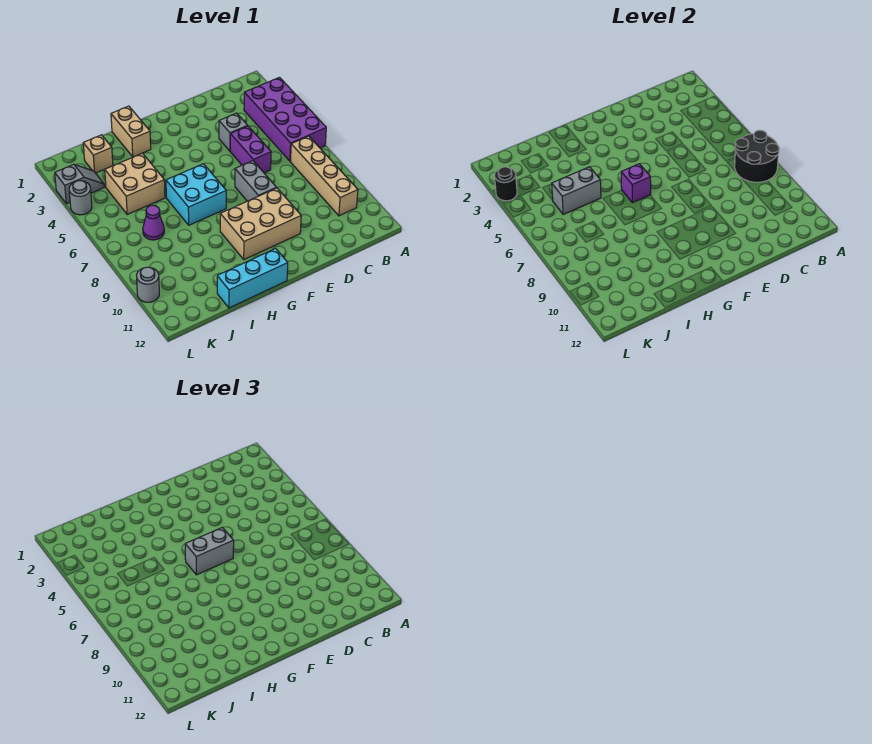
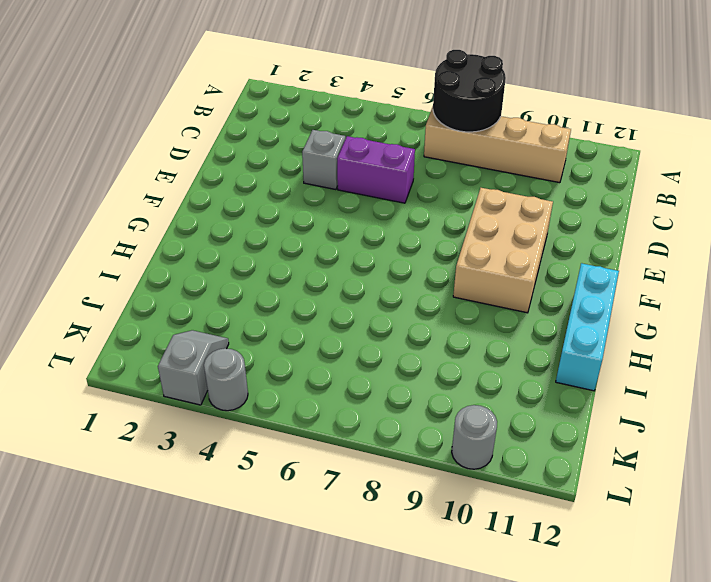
none -> purple 2x4 brick [244,77,326,161]
none -> grey 1x2 brick [235,161,277,201]
none -> cyan 2x2 brick [166,164,226,225]

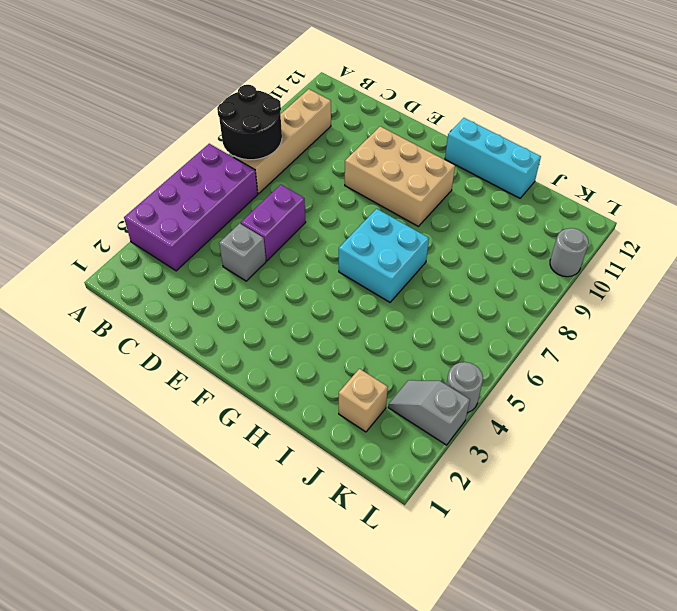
none -> grey 1x2 brick [235,161,277,201]
none -> tan 1x2 brick [111,106,151,157]
none -> tan 2x2 brick [105,153,165,214]

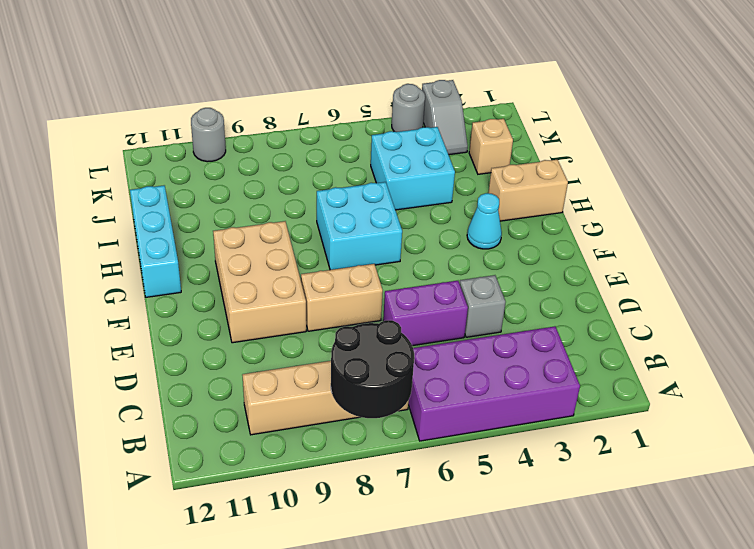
tan 1x2 brick [301,264,383,331] -> grey 1x2 brick [235,161,277,201]
cyan 1x1 cone [467,193,502,249] -> none
cyan 2x2 brick [371,127,455,210] -> tan 2x2 brick [105,153,165,214]
none -> purple 1x1 cone [143,205,164,240]
none -> purple 1x1 brick [621,164,651,203]
none -> grey 1x2 brick [552,167,601,214]

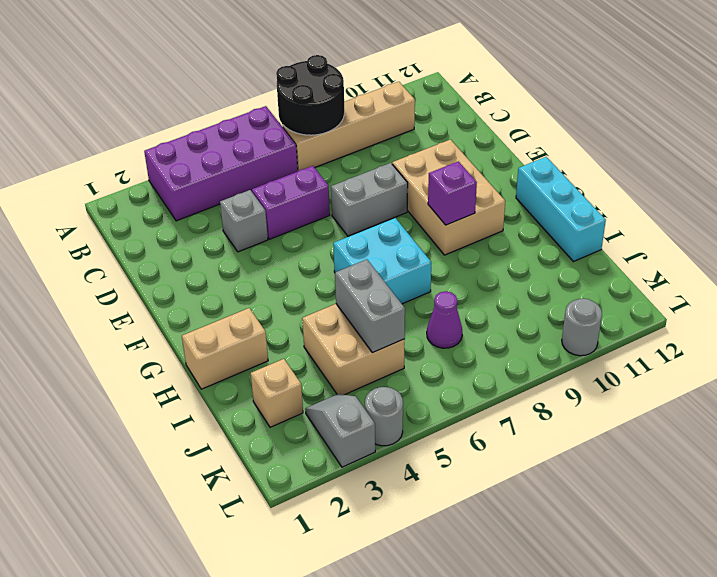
purple 1x1 brick [428,161,477,225] -> purple 1x1 brick moved to [621,164,651,203]
none -> black 1x1 round brick [495,167,517,201]
none -> grey 1x2 brick [185,527,234,575]

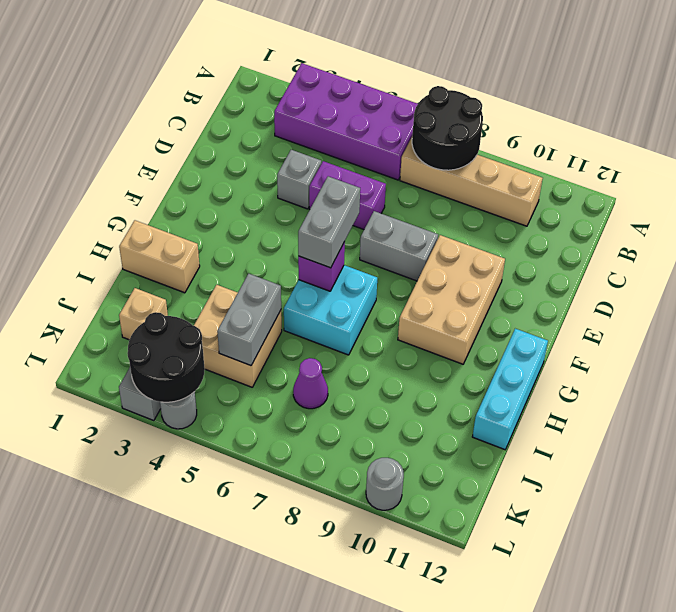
black 2x2 round brick [127,312,205,402] -> black 1x1 round brick [495,167,517,201]

